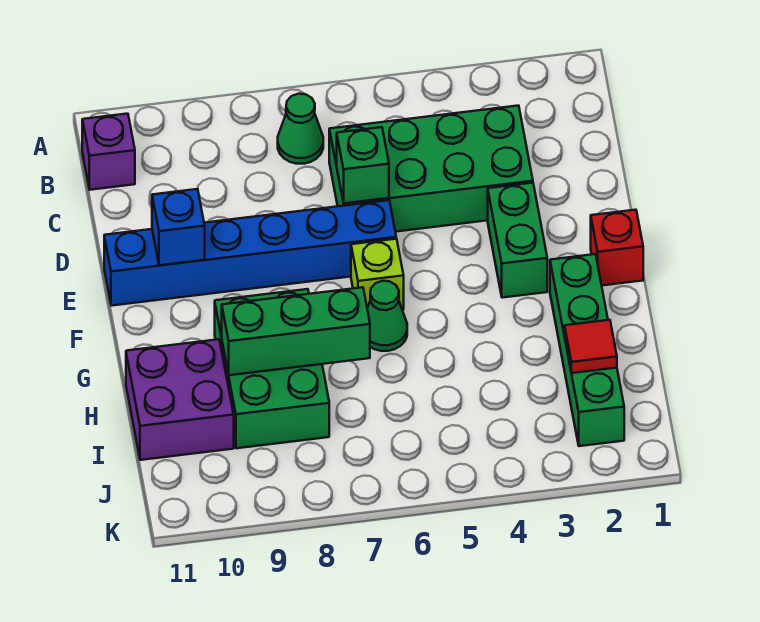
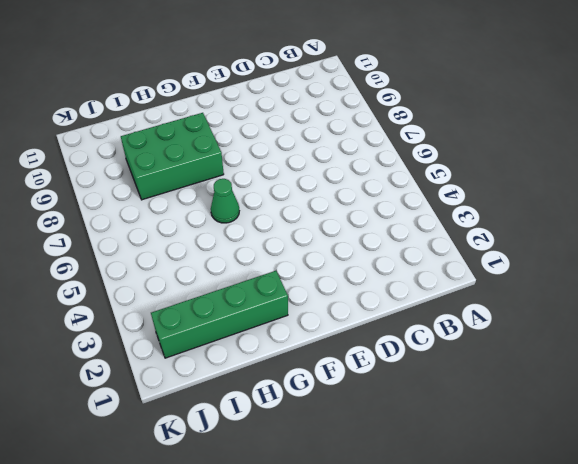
none -> green 1x1 cone [278,94,323,164]
none -> purple 1x1 brick [82,114,135,190]
none -> green 2x4 brick [329,106,533,232]

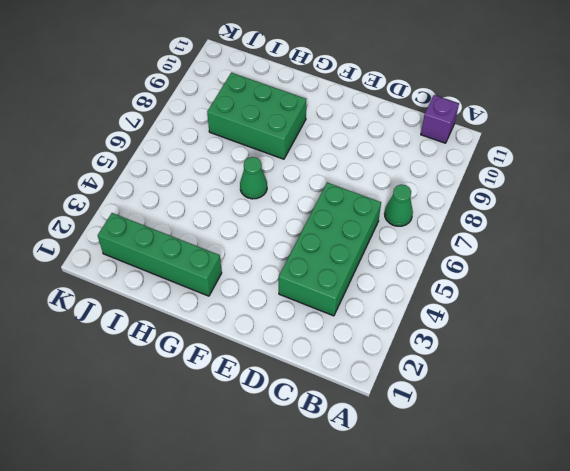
none -> green 1x2 brick [488,183,547,298]
none -> blue 1x6 brick [104,200,396,306]
none -> red 1x1 brick [591,210,643,285]

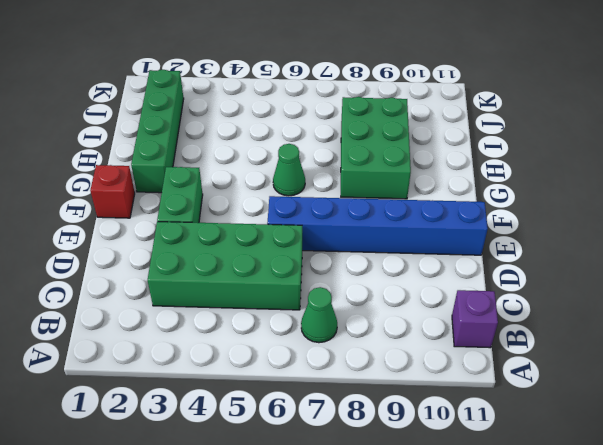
none -> lime 1x1 brick [351,239,404,310]
none -> purple 2x2 brick [126,339,234,460]
none -> green 1x1 brick [337,127,389,203]

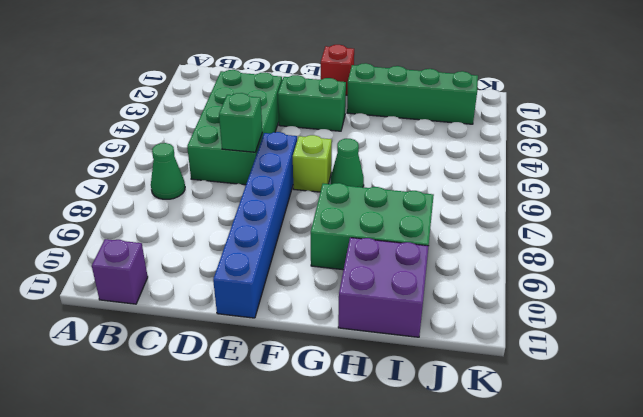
none -> blue 1x1 brick [152,189,205,265]
none -> green 1x3 brick [222,287,370,375]
none -> red 1x1 tile [565,320,617,373]

